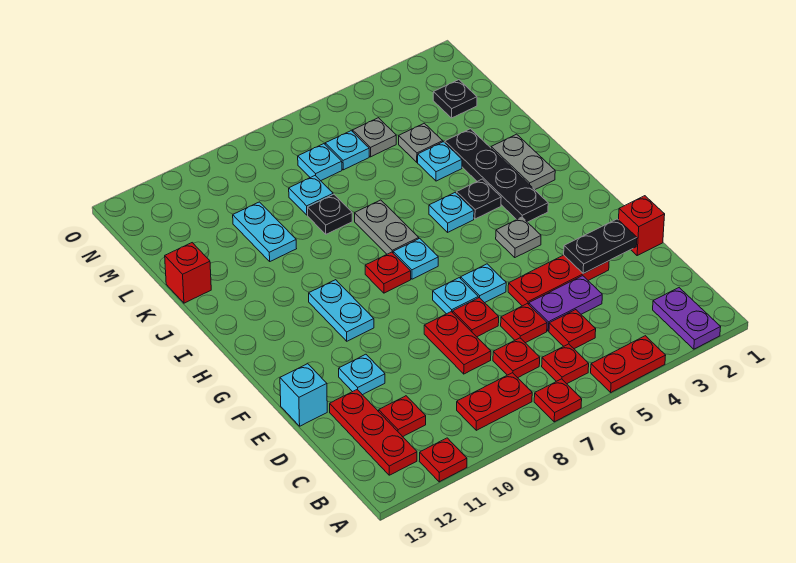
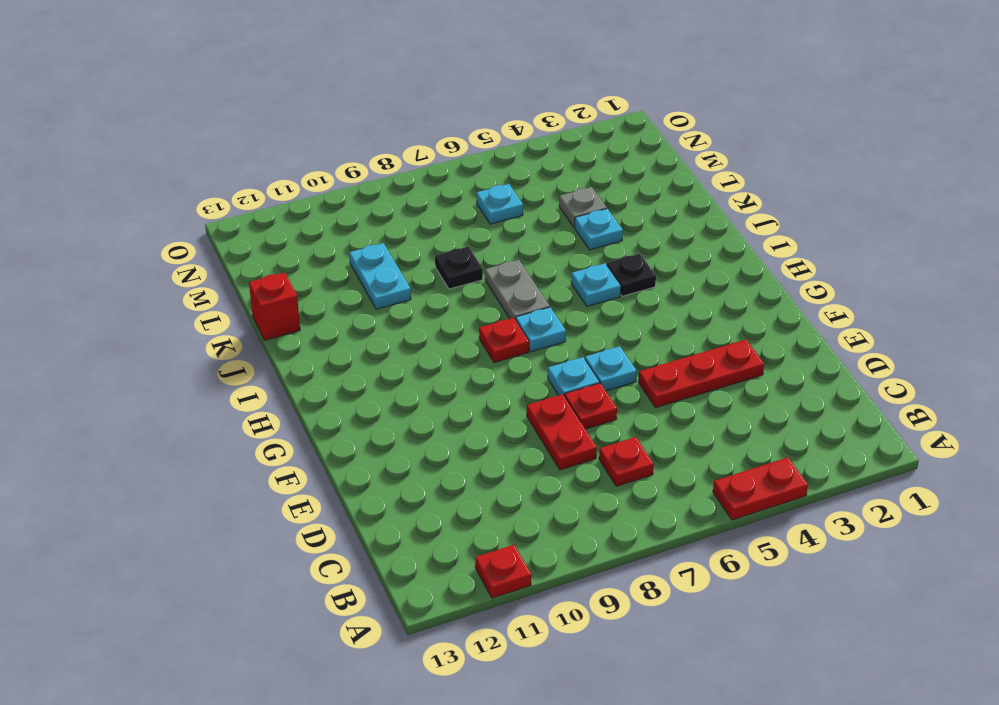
none -> purple 1x2 plate [653,288,721,349]
none -> red 1x1 plate [534,379,582,422]
none -> red 1x1 plate [542,344,589,384]
none -> red 1x2 plate [457,373,532,430]

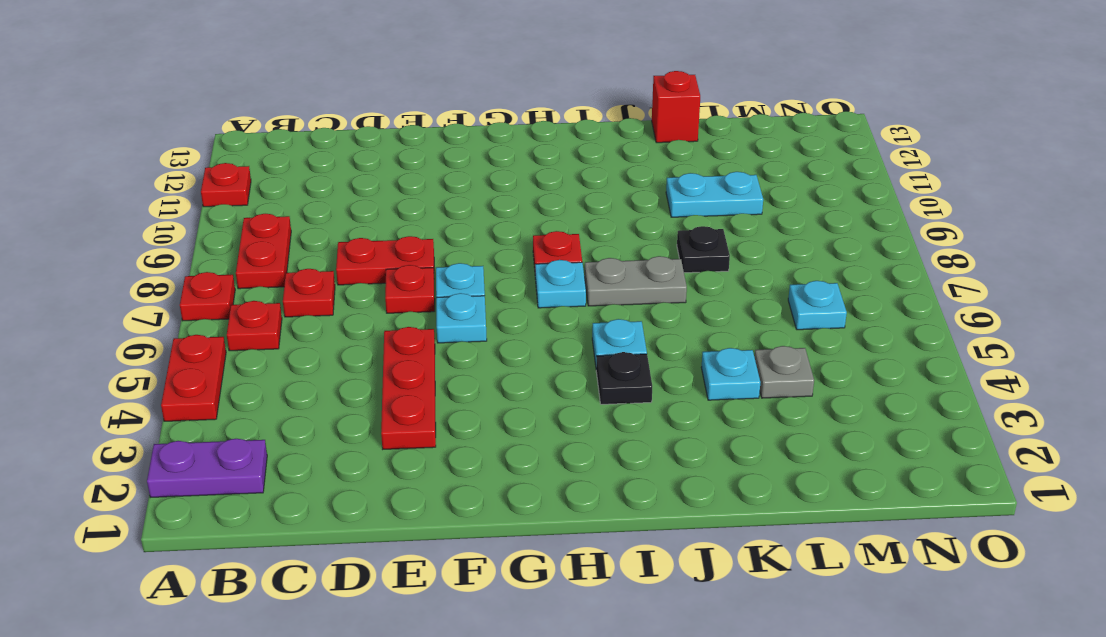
none -> red 1x3 plate [330,390,417,475]
none -> red 1x1 plate [549,310,596,349]
none -> red 1x1 plate [379,396,426,437]
none -> purple 1x2 plate [529,276,602,331]

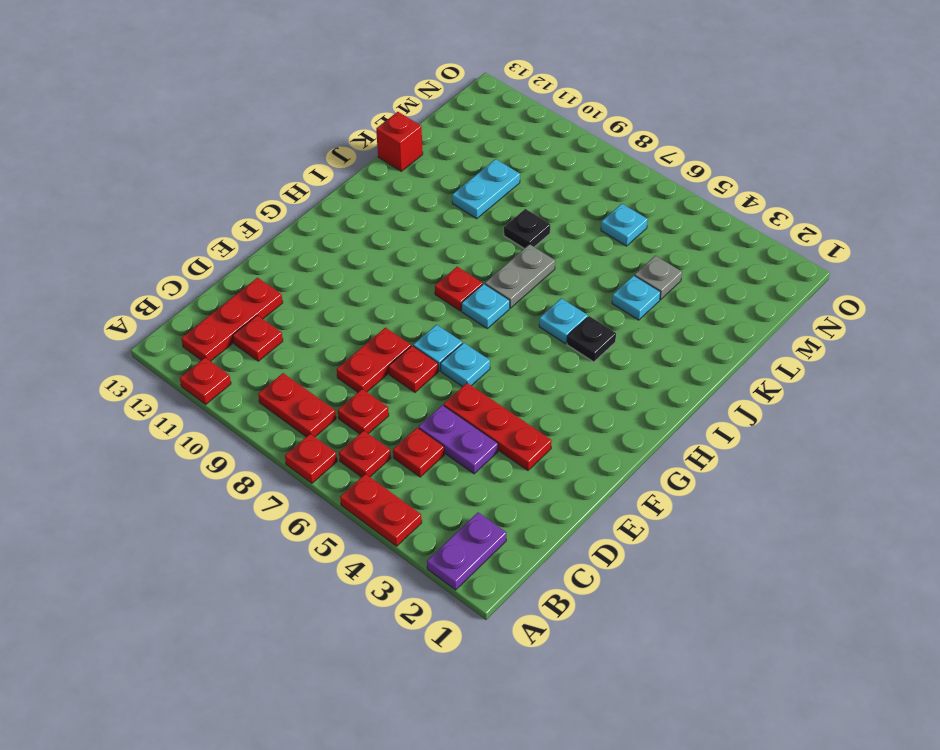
none -> red 1x1 plate [501,304,547,343]
none -> red 1x1 brick [619,196,665,255]
none -> cyan 1x1 plate [339,354,385,395]
none -> cyan 1x1 brick [280,364,327,426]

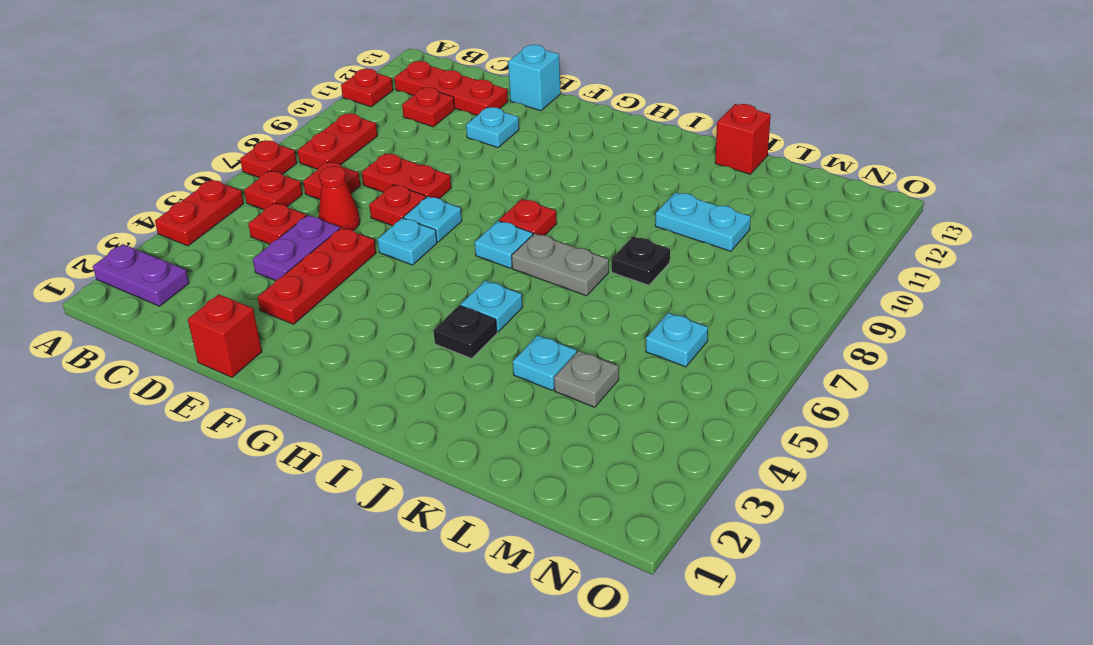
red 1x1 cone [318,166,360,230] -> red 1x1 plate [501,304,547,343]
none -> grey 1x1 plate [496,217,541,257]
none -> cyan 1x2 plate [309,280,374,341]
none -> black 1x4 plate [445,129,548,222]
none -> grey 1x2 plate [491,134,555,190]

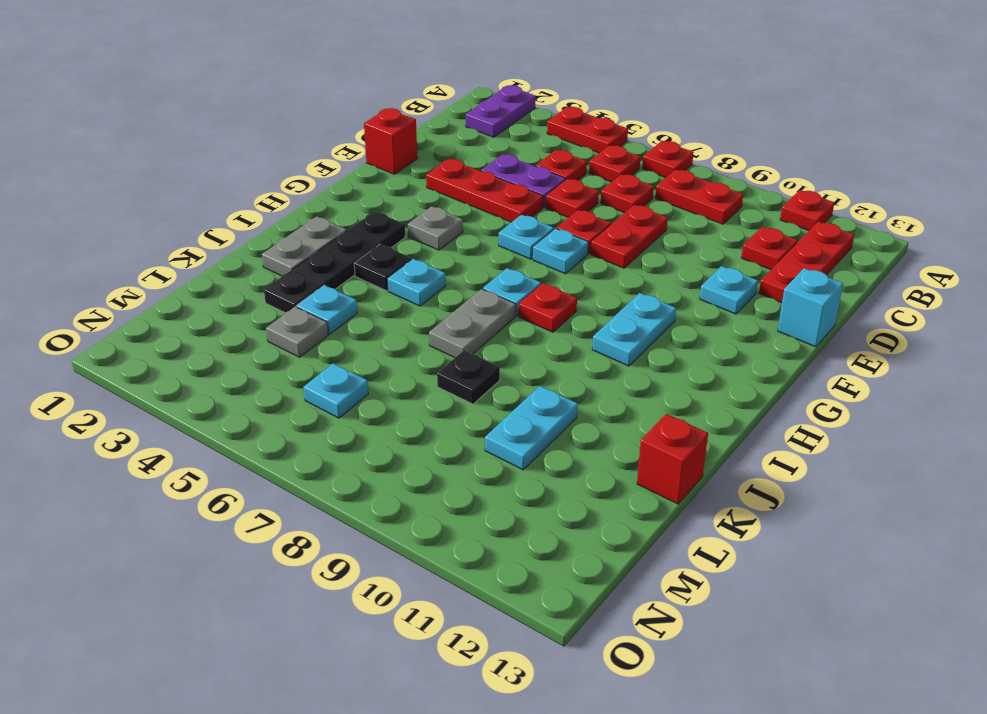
none -> cyan 1x1 plate [289,176,333,215]
none -> black 1x1 plate [433,80,477,118]
none -> grey 1x1 plate [353,118,396,157]
none -> cyan 1x1 plate [298,144,342,181]

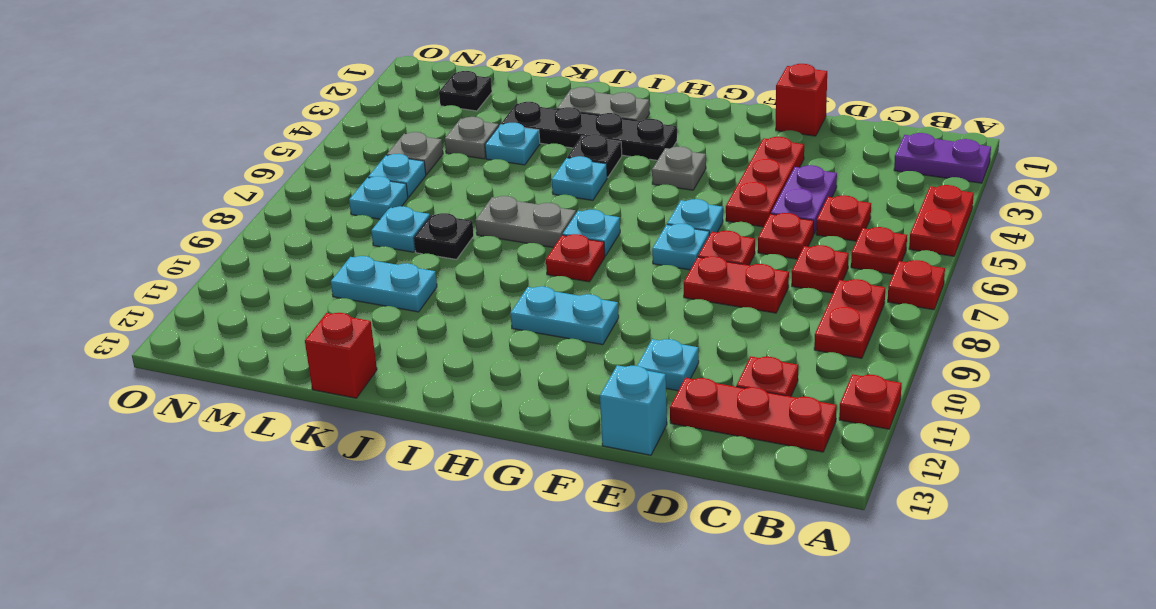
none -> black 1x2 plate [564,219,637,273]

